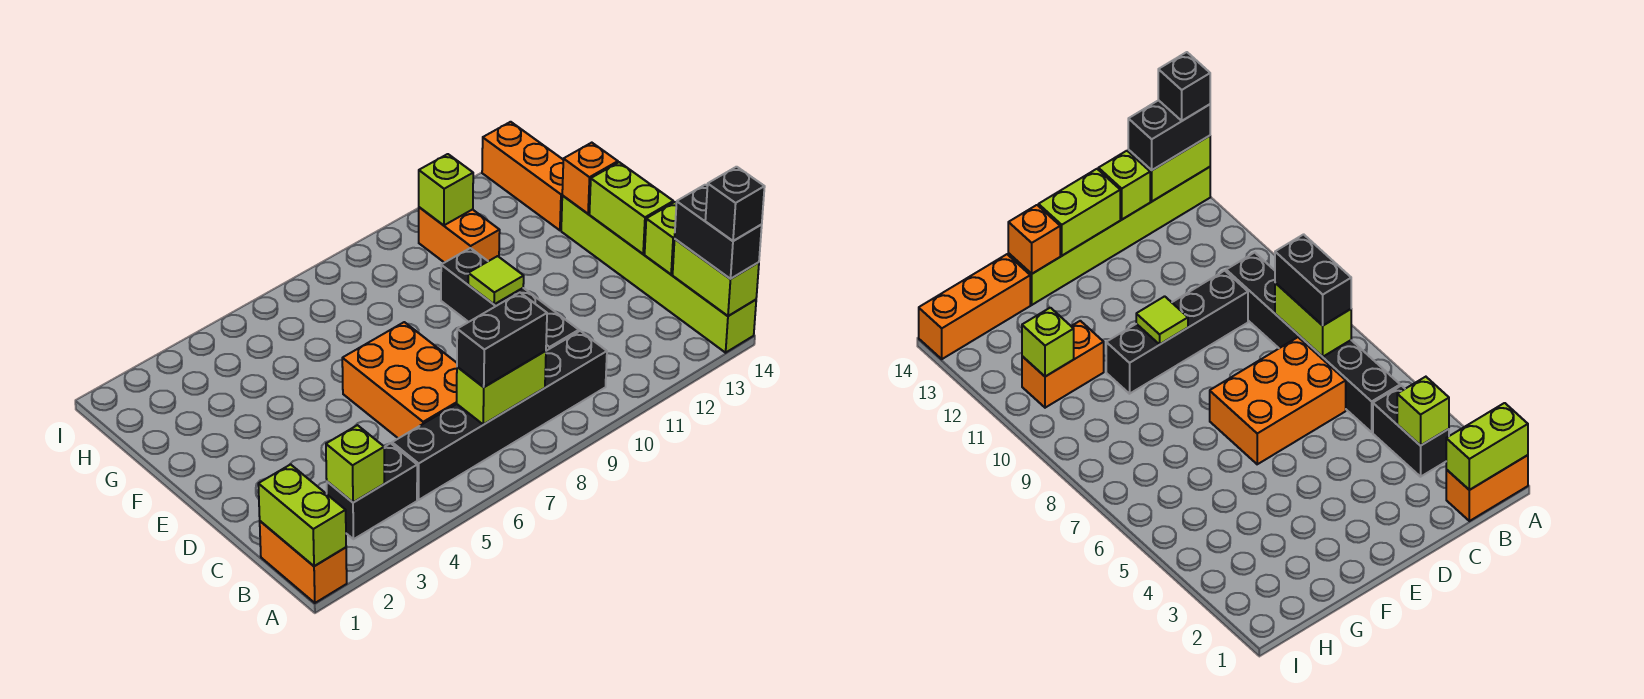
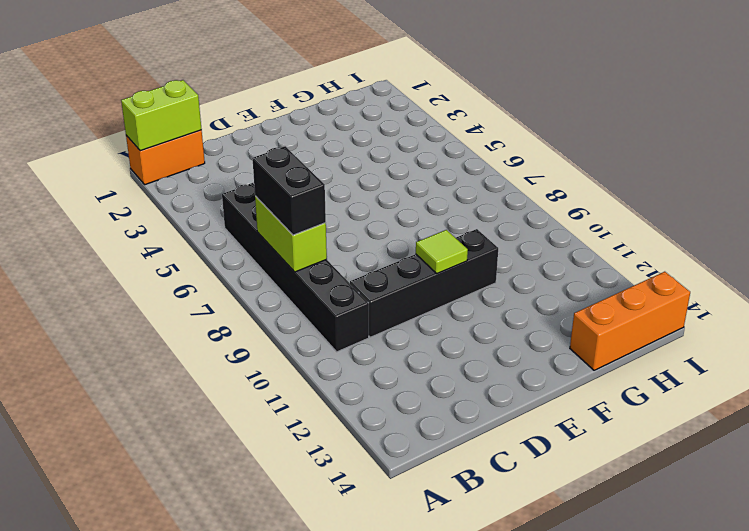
none -> lime 1x6 brick [561,195,756,353]
none -> black 1x2 brick [327,443,417,539]
none -> orange 2x3 brick [342,322,457,438]

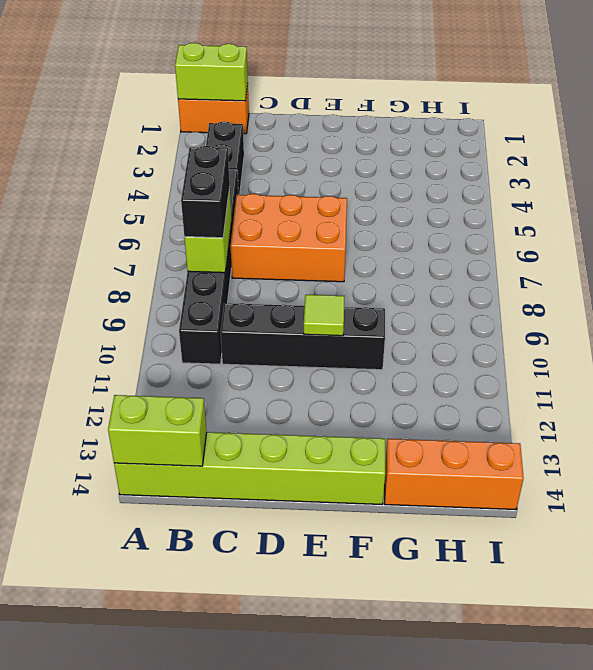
none -> orange 1x2 brick [419,207,500,263]
none -> lime 1x1 brick [326,425,384,502]
none -> lime 1x1 brick [645,202,676,274]

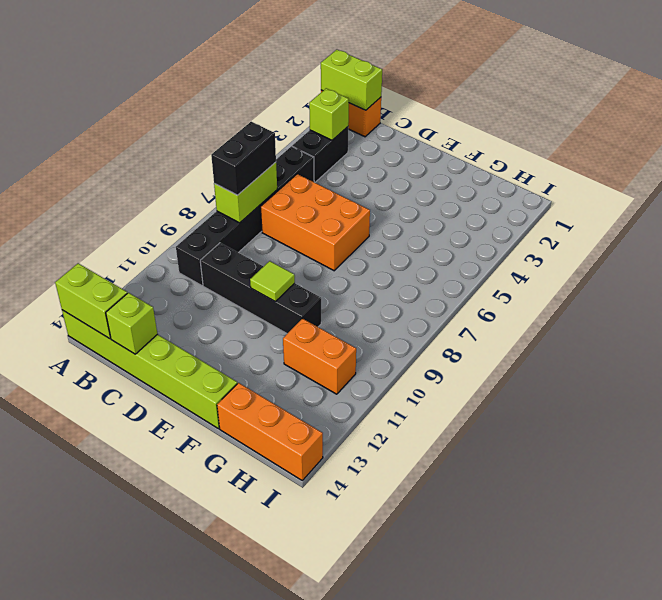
none -> lime 1x2 brick [589,162,673,254]
none -> orange 1x1 brick [562,143,618,214]
none -> lime 1x1 brick [419,154,473,225]

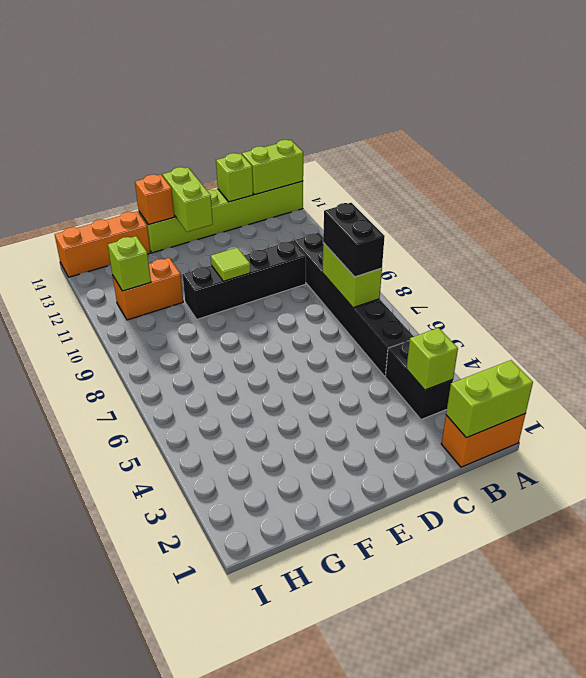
lime 1x2 brick [162,167,213,232] -> lime 1x2 brick turned to [589,162,673,254]
none -> orange 2x3 brick [342,322,457,438]
none -> black 1x2 brick [675,185,762,279]
none -> black 1x1 brick [705,167,765,241]

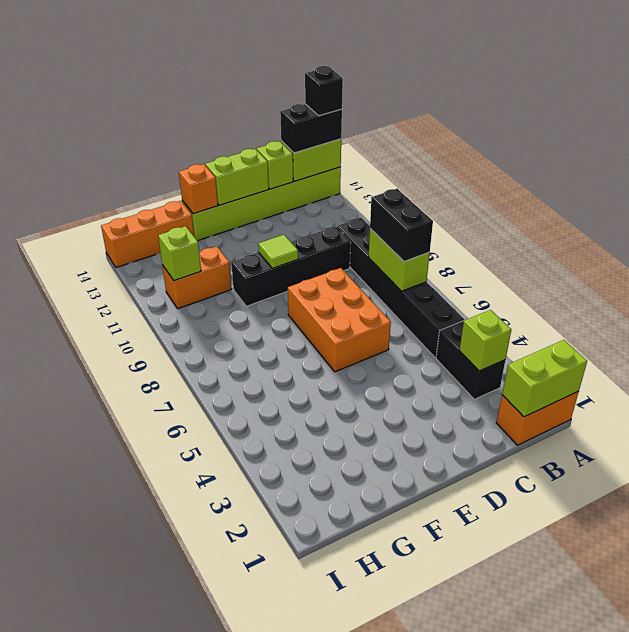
orange 2x3 brick [288,268,391,372] -> orange 2x3 brick turned to [342,322,457,438]

